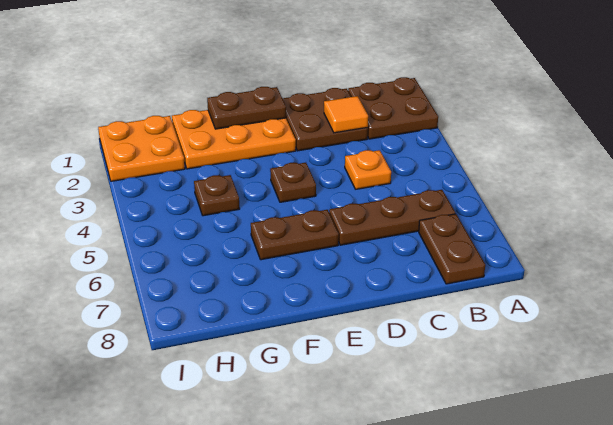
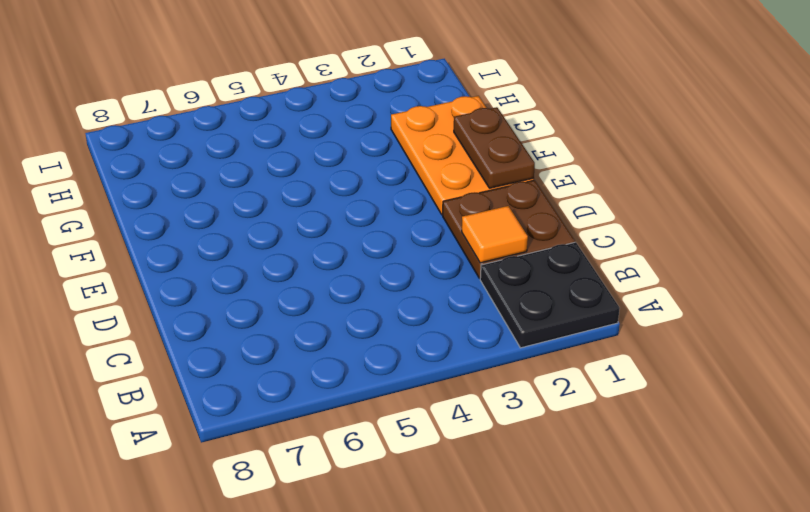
black 2x2 plate [480,242,620,348] -> brown 2x2 plate [348,77,438,139]
none -> brown 1x3 plate [329,190,455,245]
none -> brown 1x2 plate [419,214,485,284]
none -> orange 1x1 plate [345,150,391,189]

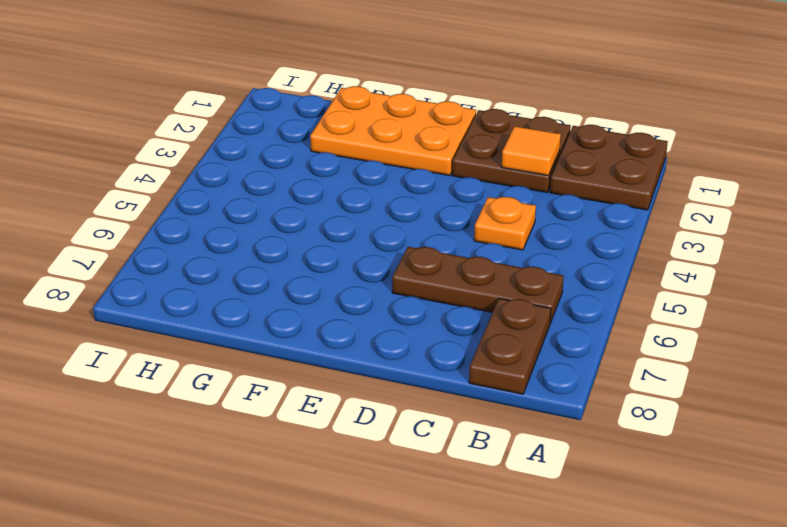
none -> brown 1x1 plate [270,163,316,202]
none -> brown 1x2 plate [251,210,339,260]
none -> brown 1x1 plate [194,175,240,216]

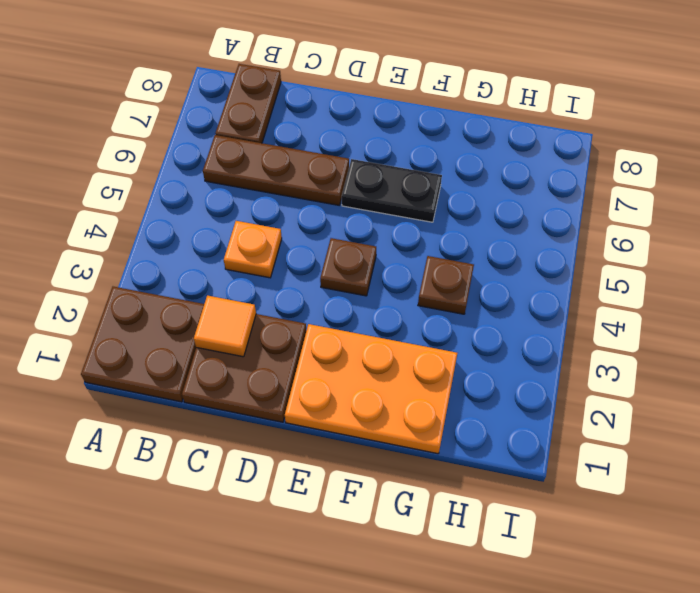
black 1x2 plate [342,159,442,222] -> brown 1x2 plate [251,210,339,260]
none -> orange 2x2 plate [98,116,185,181]
none -> brown 1x2 plate [207,87,286,129]

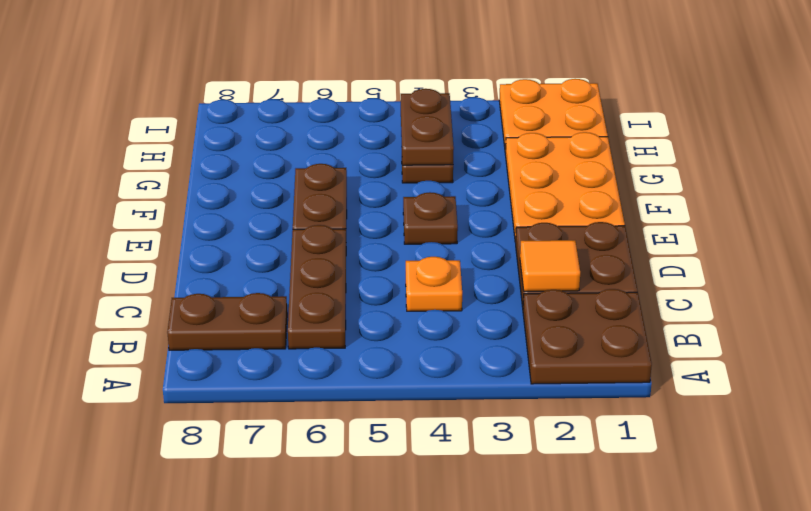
brown 1x2 plate [401,89,454,165] -> brown 1x2 plate moved to [207,87,286,129]

